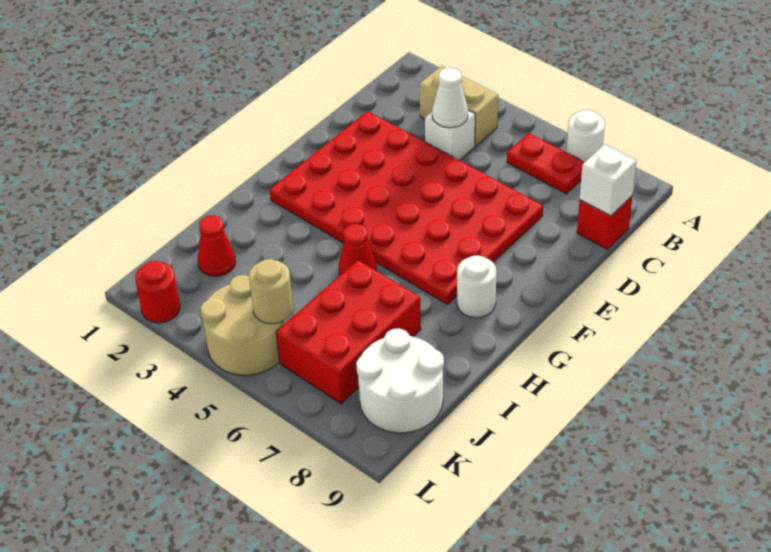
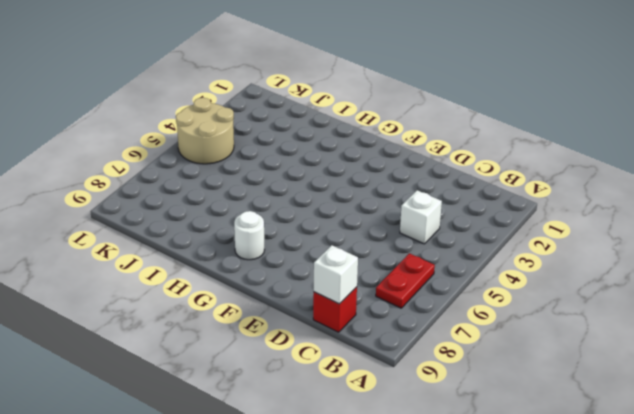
none -> white 1x1 round brick [567,109,605,162]
none -> tan 1x2 brick [420,66,498,146]
none -> red 4x6 plate [270,111,543,304]

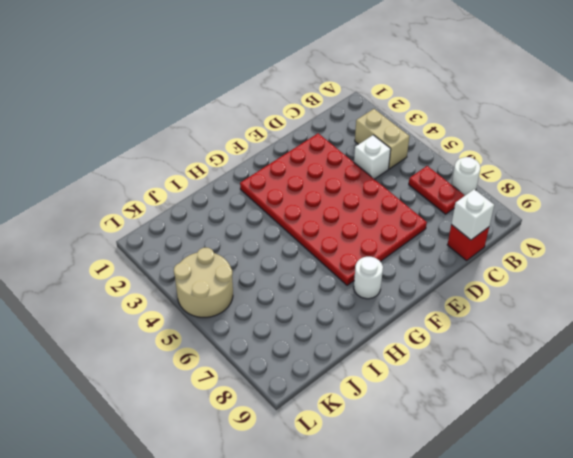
none -> red 1x1 cone [339,224,376,275]
none -> red 2x3 brick [276,260,421,404]
none -> red 1x1 cone [198,215,236,276]

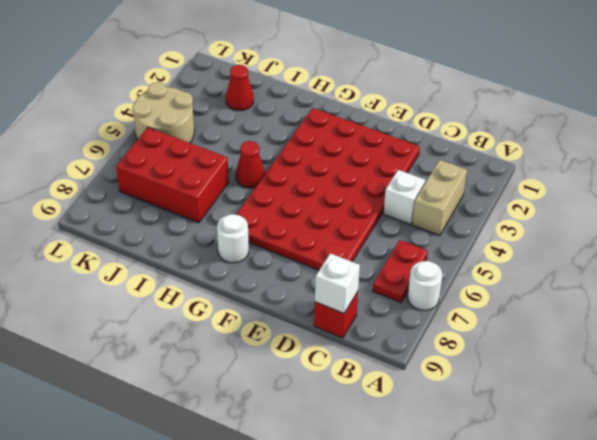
none -> white 2x2 round brick [356,328,444,433]
none -> red 1x1 round brick [135,261,180,323]
none -> white 1x1 cone [432,67,468,128]

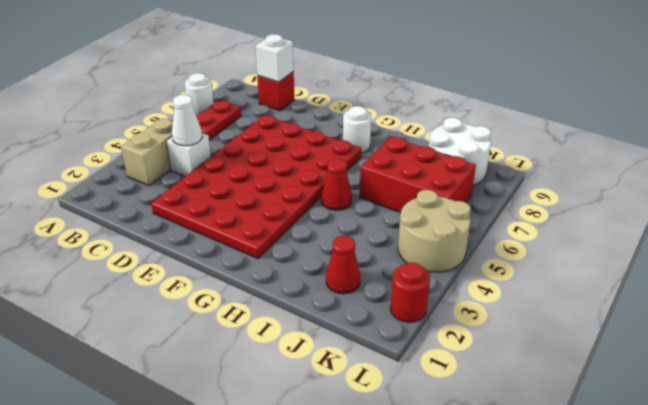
none -> tan 1x1 round brick [249,259,293,324]

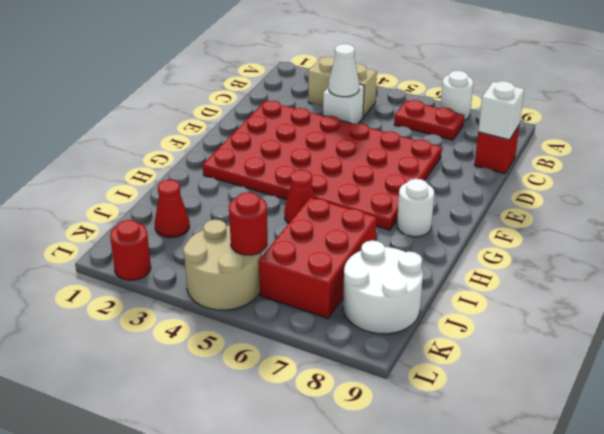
red 1x1 round brick [229,192,268,255] -> tan 1x1 round brick [249,259,293,324]

